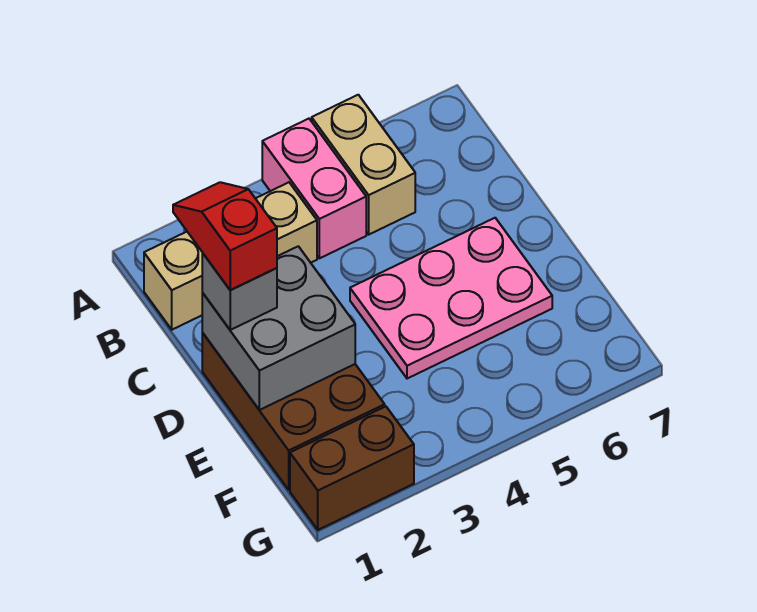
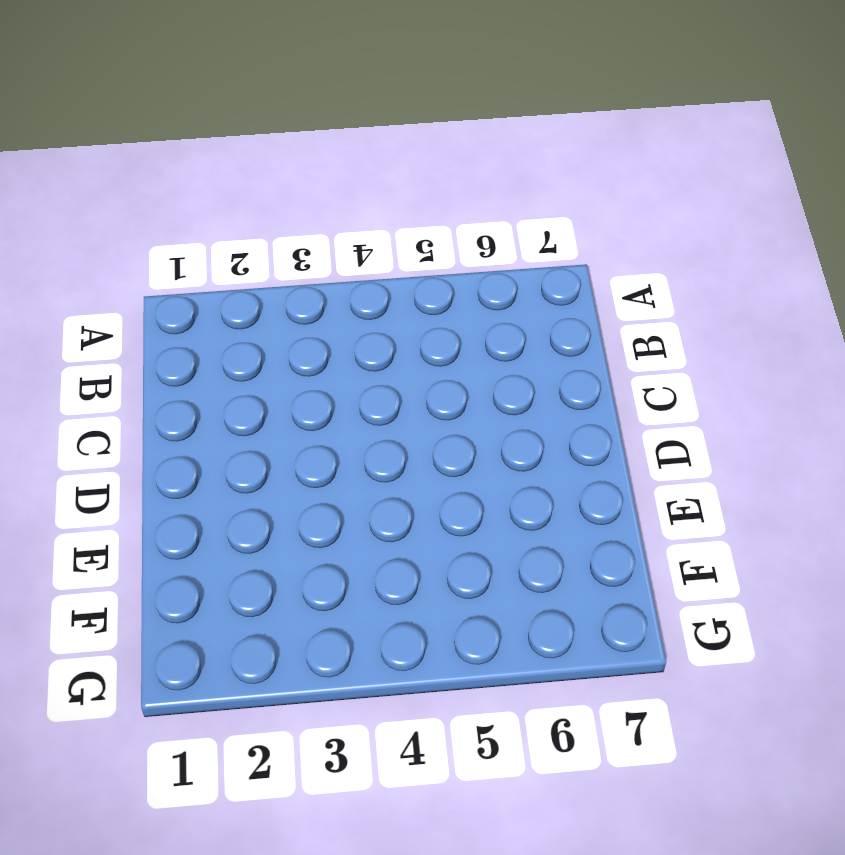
none -> pink 1x2 brick [262,119,366,258]
none -> tan 1x2 brick [312,95,415,234]

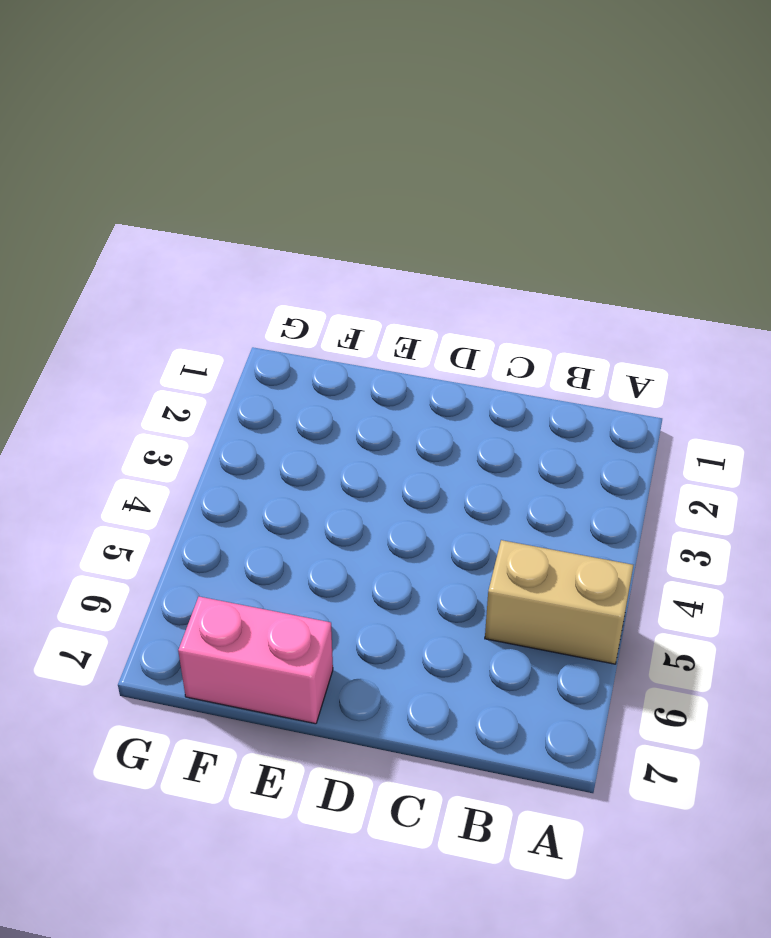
pink 1x2 brick [178,597,333,724] -> pink 1x2 brick moved to [262,119,366,258]
none -> tan 1x3 brick [144,182,317,330]
none -> brown 2x3 brick [202,333,385,490]

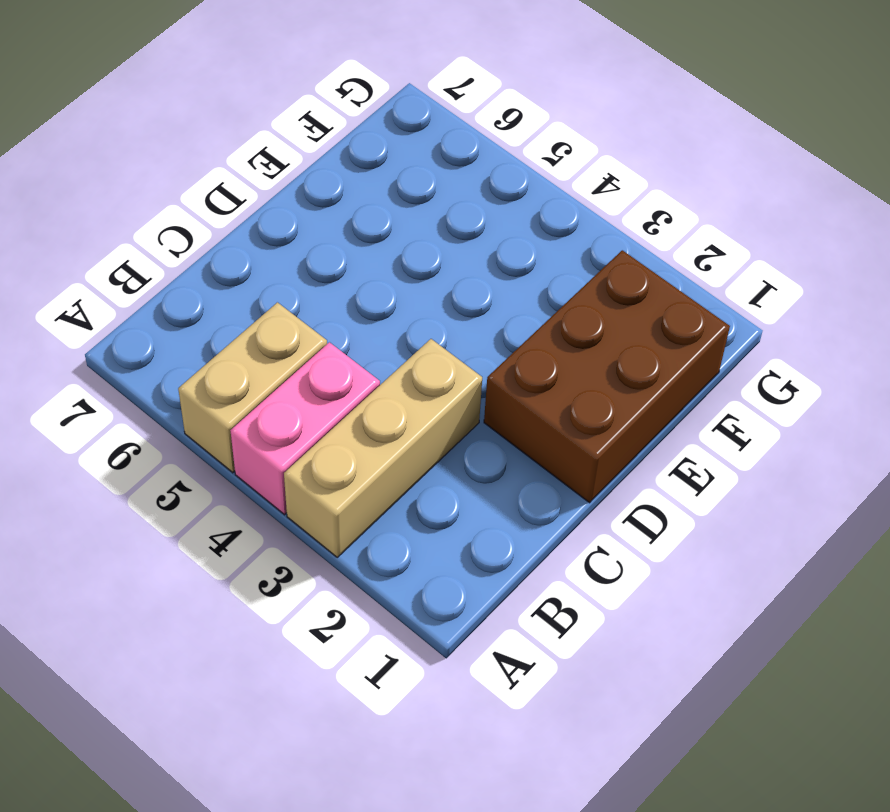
tan 1x3 brick [284,339,482,557] -> tan 1x3 brick turned to [144,182,317,330]
none -> pink 2x3 plate [350,218,552,379]
none -> brown 1x2 brick [290,406,414,530]

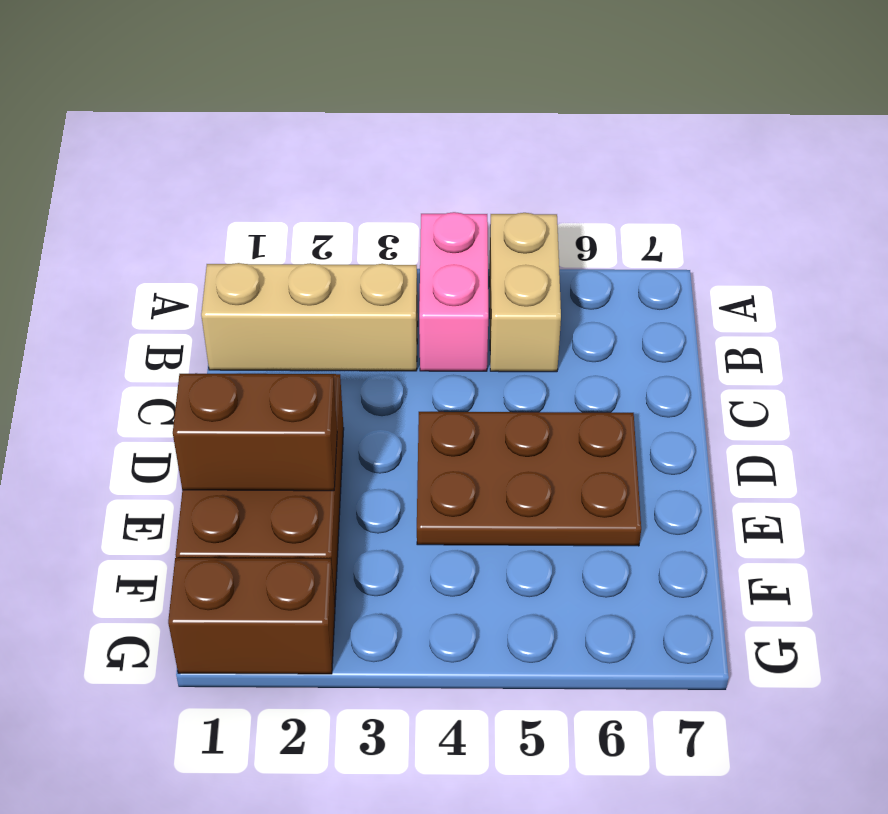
brown 2x3 plate [417,412,641,546] -> pink 2x3 plate [350,218,552,379]
brown 1x2 brick [173,374,337,491] -> grey 2x2 brick [202,246,355,410]
none -> grey 1x1 brick [202,253,277,330]
none -> red 1x2 slope [173,182,277,290]

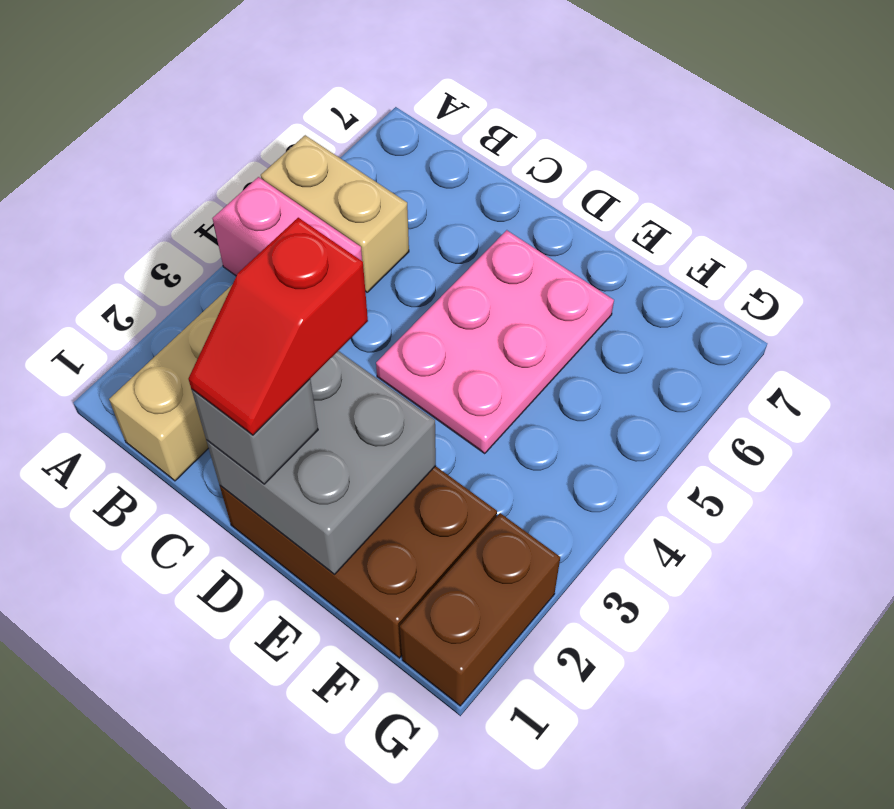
red 1x2 slope [188,218,368,435] -> red 1x2 slope turned to [173,182,277,290]

